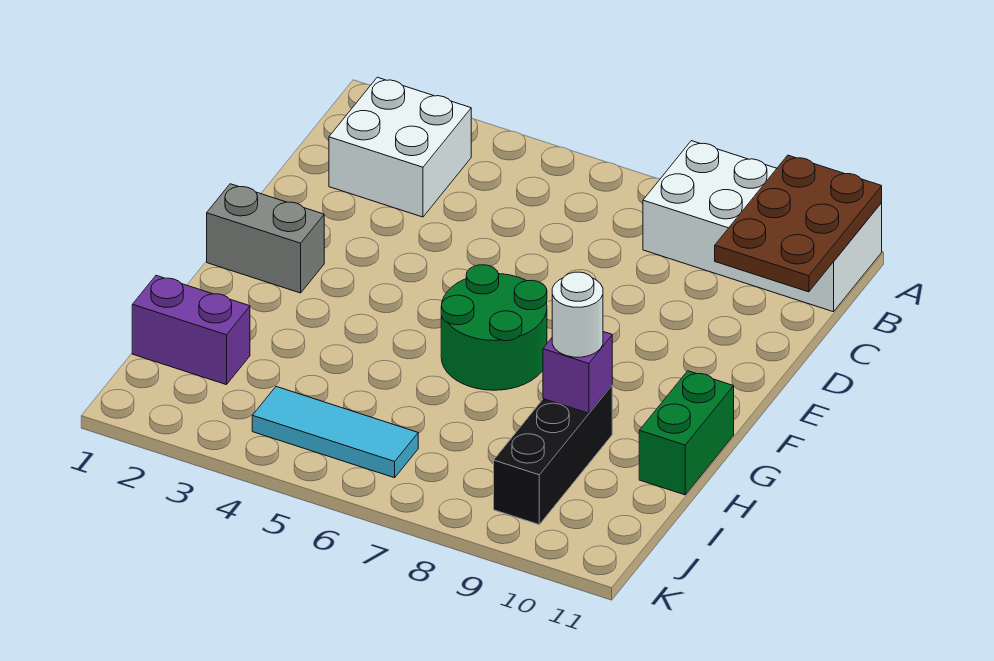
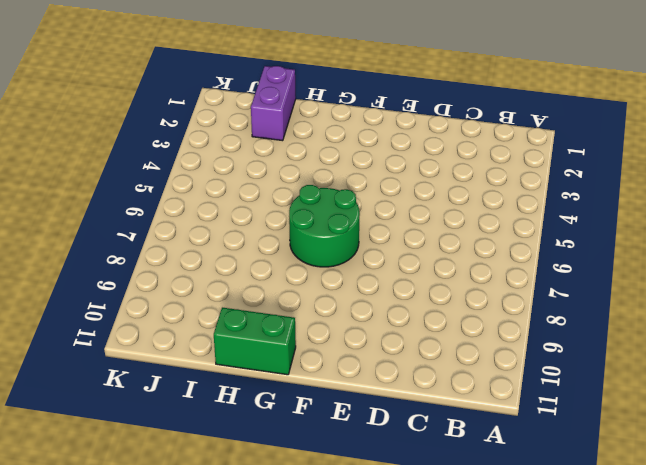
none -> white 2x4 brick [643,141,882,312]
none -> white 2x2 brick [329,77,471,217]

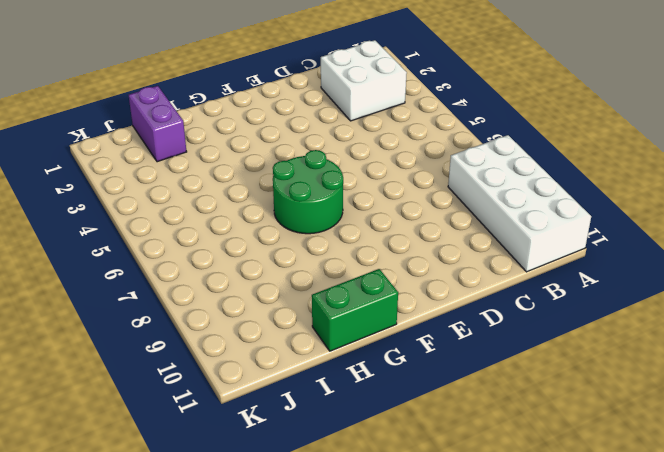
none -> grey 1x2 brick [207,184,324,293]
none -> black 1x3 brick [494,385,612,525]

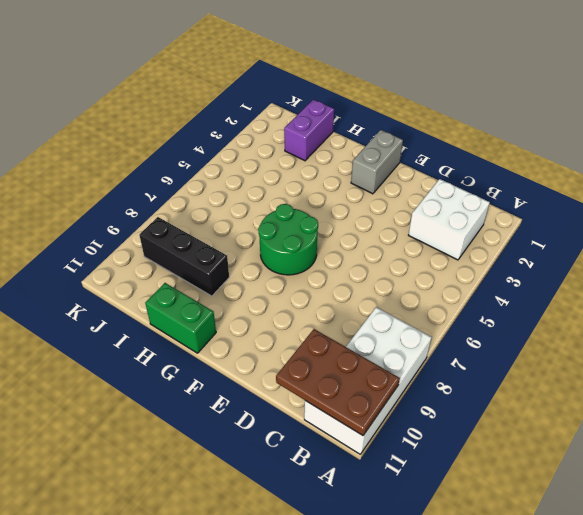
none -> cyan 1x3 tile [252,387,418,478]
none -> purple 1x1 brick [543,332,612,413]

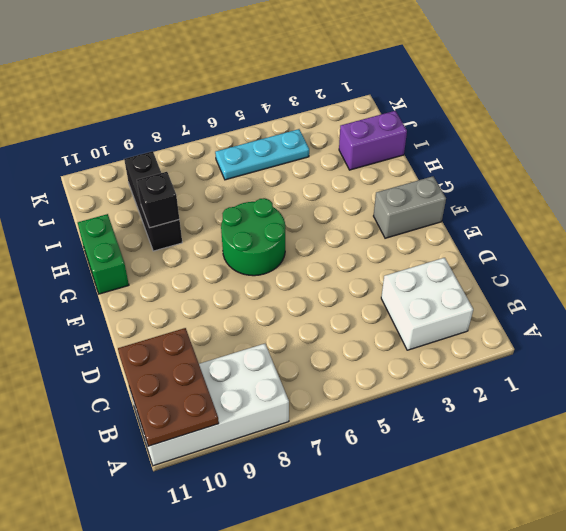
black 1x1 brick [137,172,179,228] -> purple 1x1 brick [543,332,612,413]
cyan 1x3 plate [215,129,309,180] -> cyan 1x3 tile [252,387,418,478]
none -> white 1x1 round brick [552,272,603,357]

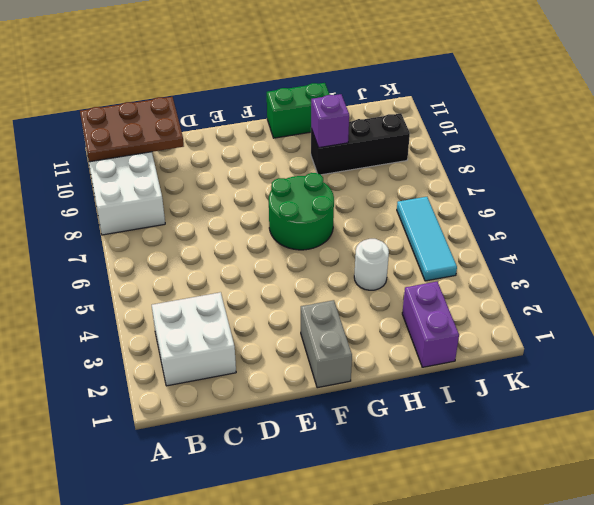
white 1x1 round brick [354,239,389,290] -> white 1x1 round brick moved to [552,272,603,357]

